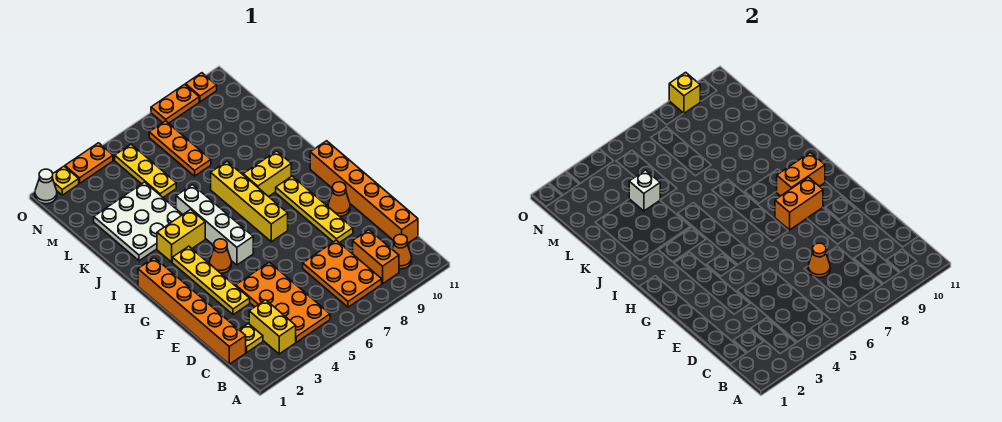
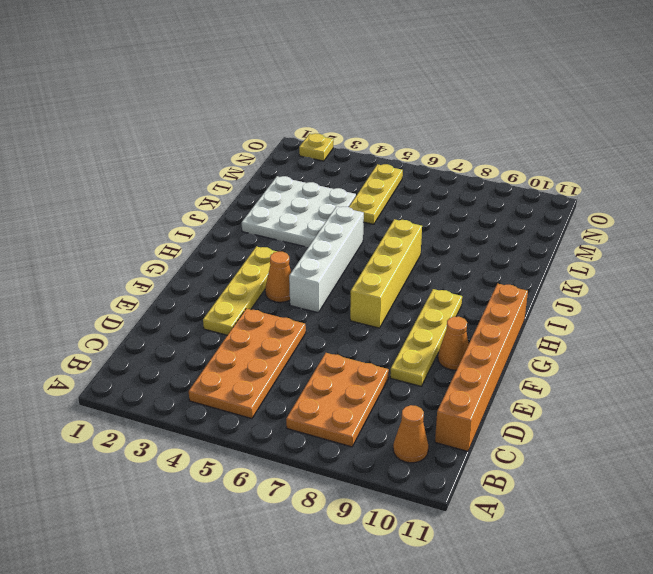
none -> yellow 1x2 brick [249,300,296,354]
none -> orange 1x2 brick [353,230,399,284]
none -> orange 1x6 brick [138,258,246,364]

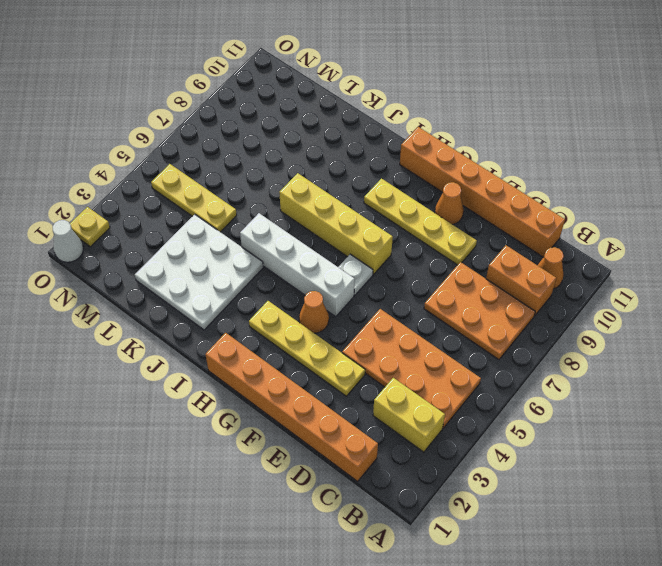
white 1x1 plate [338,254,373,295] -> none
none -> yellow 1x1 plate [239,324,263,352]
none -> yellow 1x2 brick [157,209,205,262]
none -> yellow 1x2 brick [243,151,291,197]

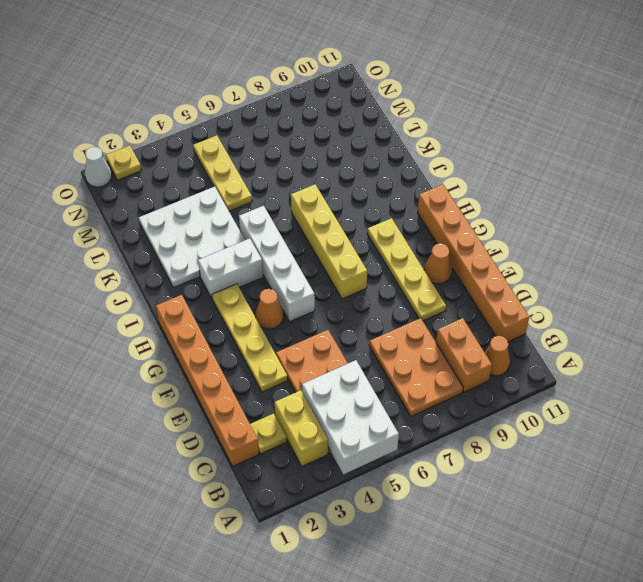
white 2x3 brick [302,360,399,474] -> none
white 1x2 brick [198,238,263,298] -> yellow 1x2 brick [157,209,205,262]
none -> yellow 1x2 brick [243,151,291,197]
none -> orange 1x3 plate [149,121,211,176]
none -> orange 1x2 plate [65,143,113,183]

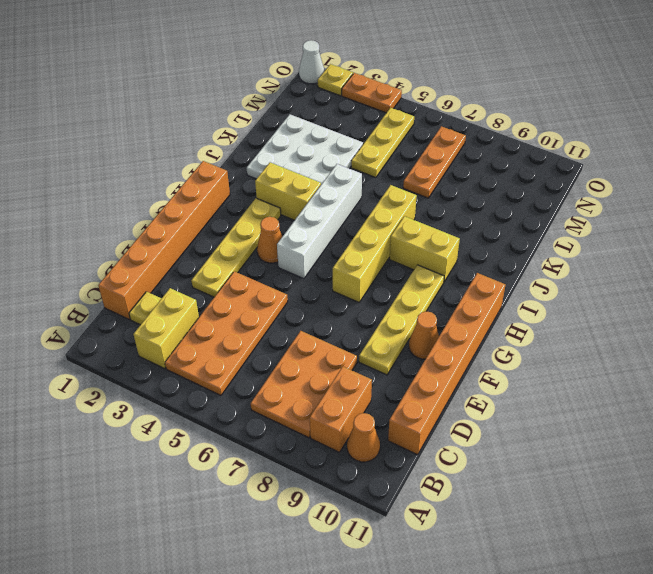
none -> orange 1x2 plate [151,84,199,123]
none -> orange 1x1 plate [186,73,217,102]
none -> orange 1x1 cone [808,243,830,278]

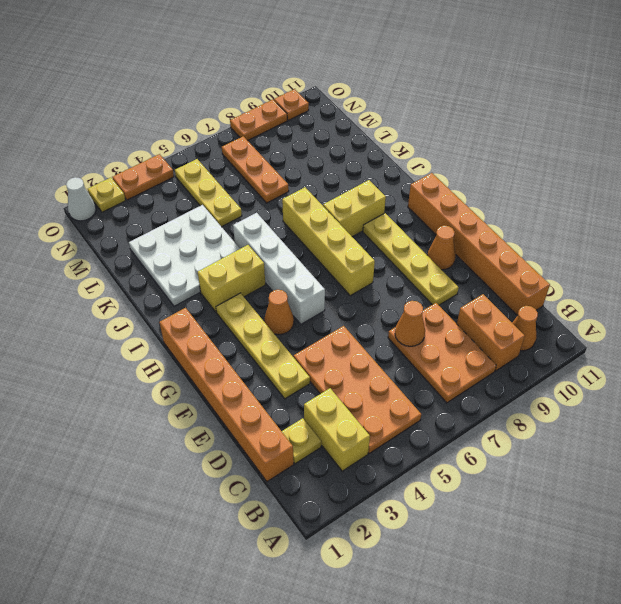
none -> orange 1x2 brick [775,177,823,230]
none -> orange 1x2 brick [776,152,825,196]
none -> white 1x1 brick [629,170,660,211]

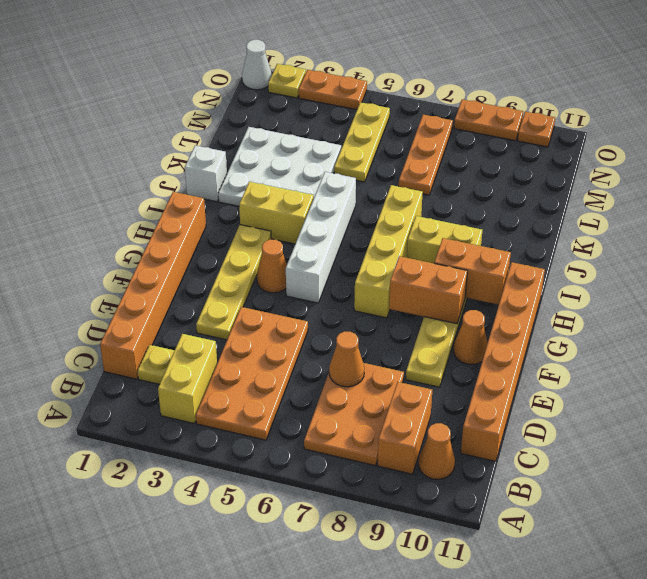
white 1x1 brick [185,145,227,202] -> white 1x1 brick moved to [629,170,660,211]
none -> yellow 1x1 brick [669,72,700,113]

